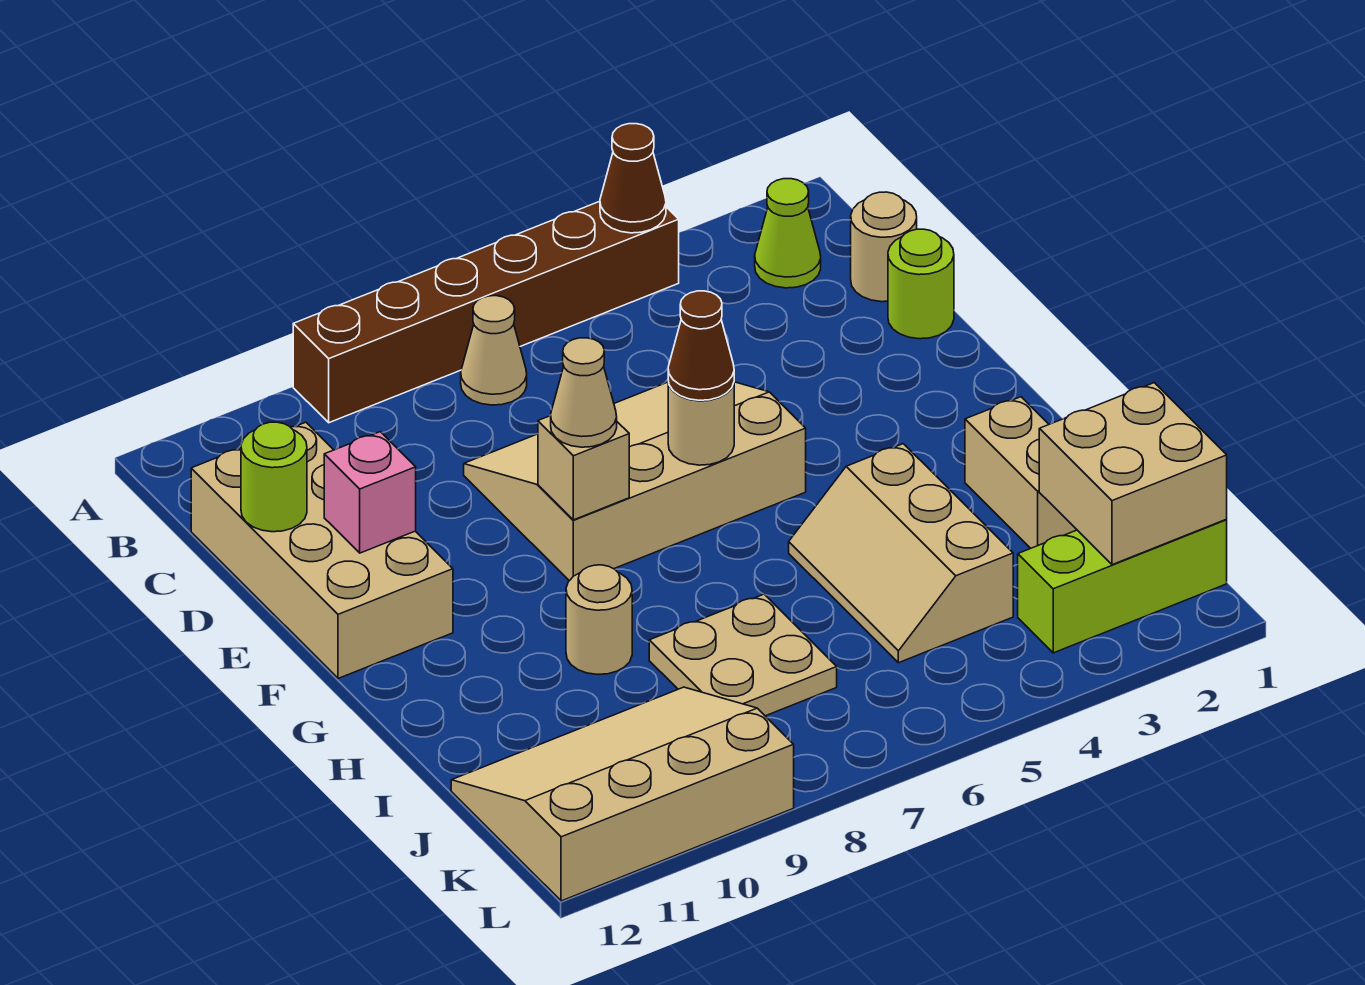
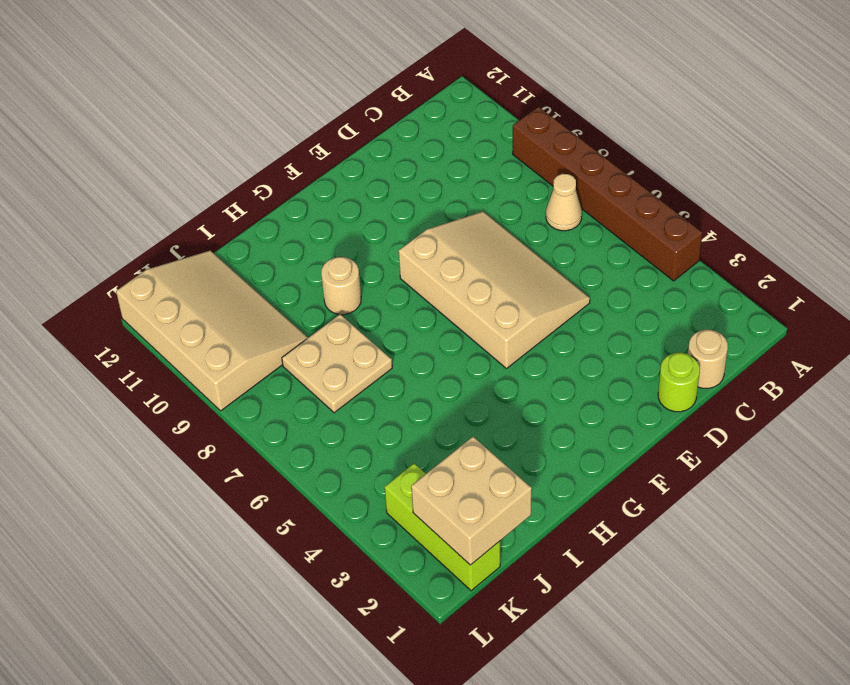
none -> lime 1x1 cone [755,179,821,288]
none -> tan 2x4 brick [191,422,453,678]
none -> tan 1x2 brick [965,397,1077,548]

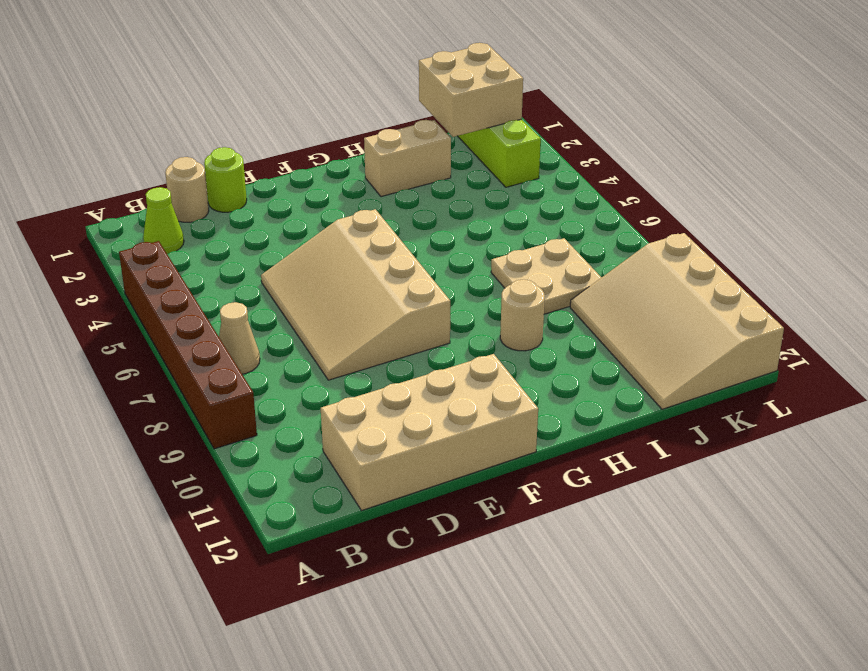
none -> tan 2x3 slope [789,444,1013,663]
none -> brown 1x1 cone [600,124,666,233]
none -> lime 1x1 round brick [241,422,307,532]

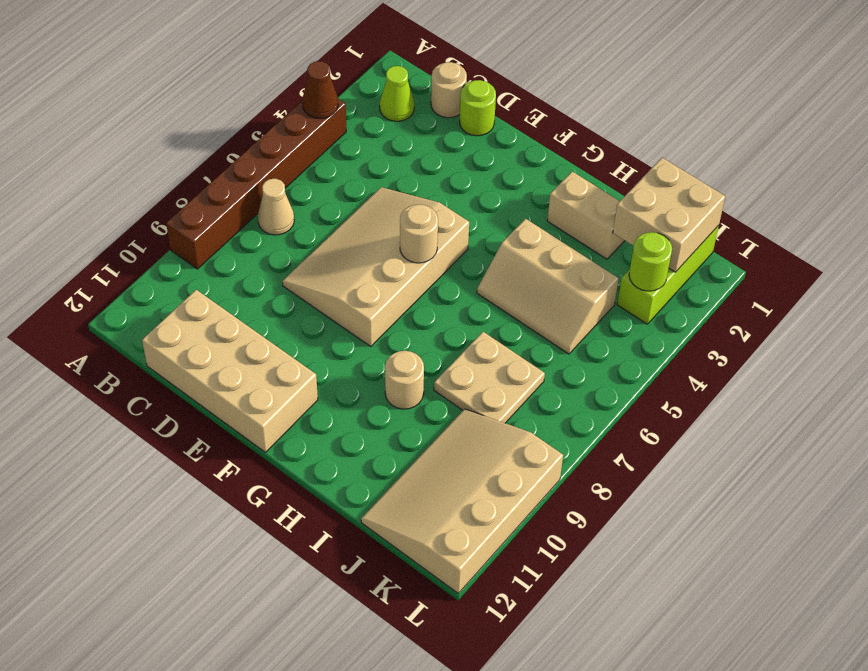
lime 1x1 round brick [629,232,672,291] -> lime 1x1 round brick moved to [241,422,307,532]
none -> pink 1x1 brick [324,432,416,553]
none -> tan 1x1 brick [538,416,629,520]
none -> brown 1x1 cone [668,291,734,400]

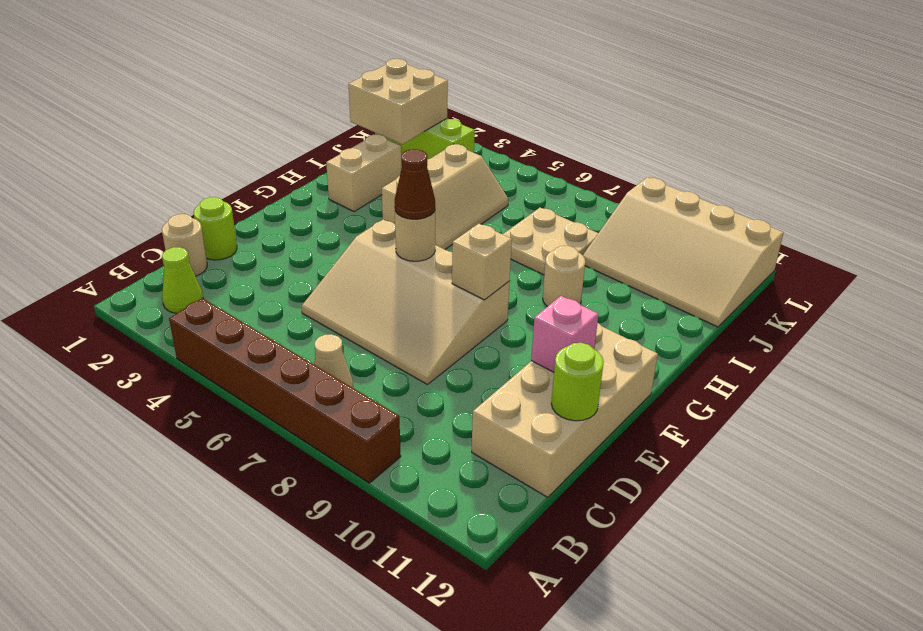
none -> brown 1x1 cone [600,124,666,233]
none -> tan 1x1 cone [551,338,617,447]

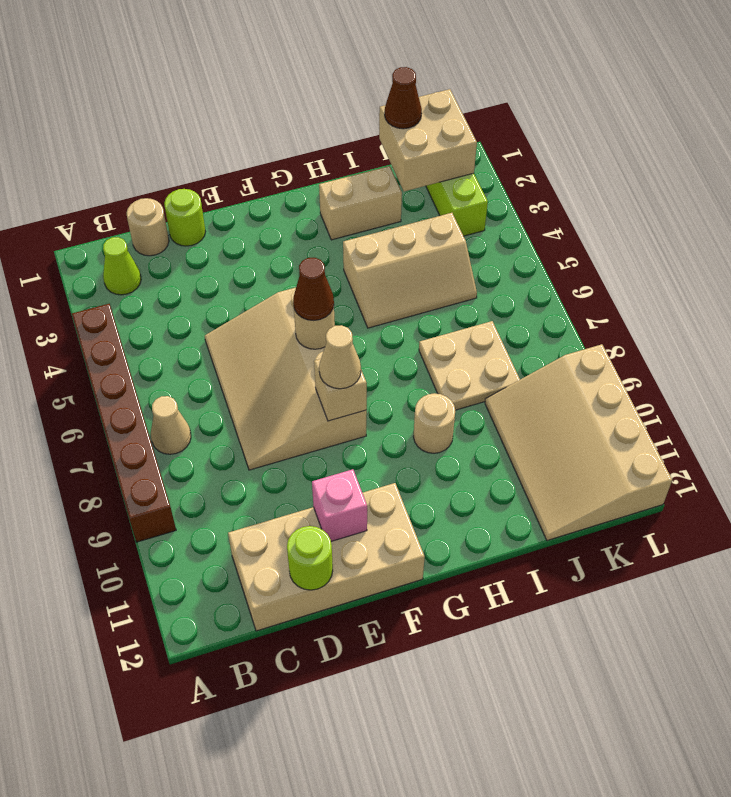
brown 1x1 cone [385,67,422,129] -> brown 1x1 cone moved to [600,124,666,233]

